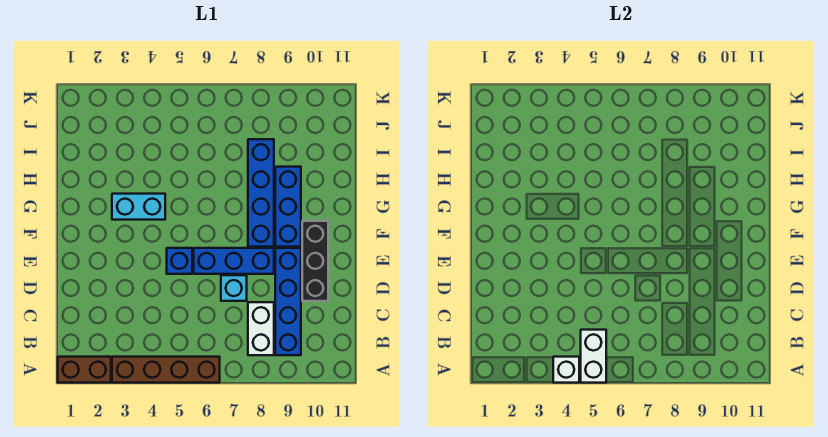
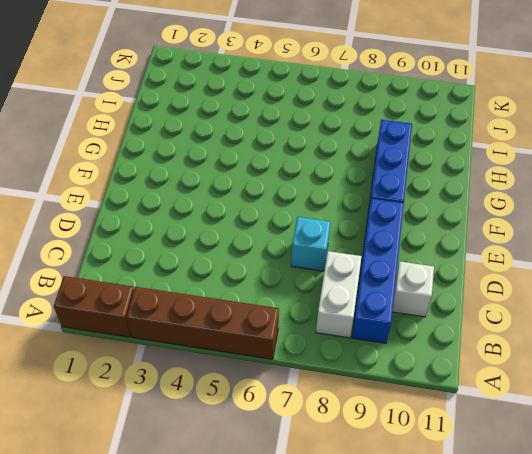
white 1x1 brick [392,262,434,317] -> white 1x1 brick moved to [553,357,579,383]
none -> black 1x3 brick [302,221,328,301]
none -> blue 1x1 brick [167,248,192,274]
none -> blue 1x3 brick [194,248,274,274]

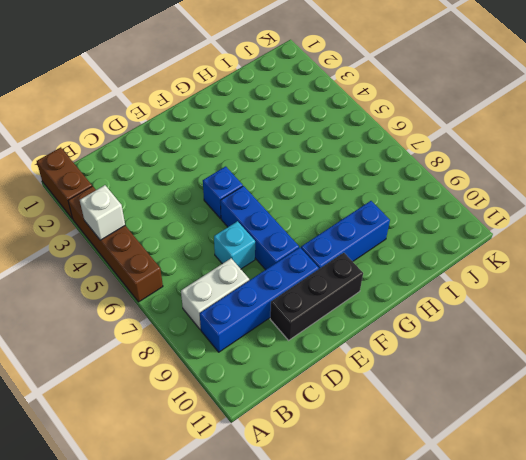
none -> blue 1x4 brick [248,139,274,247]
none -> cyan 1x2 brick [112,194,165,220]
none -> white 1x2 brick [581,330,606,383]

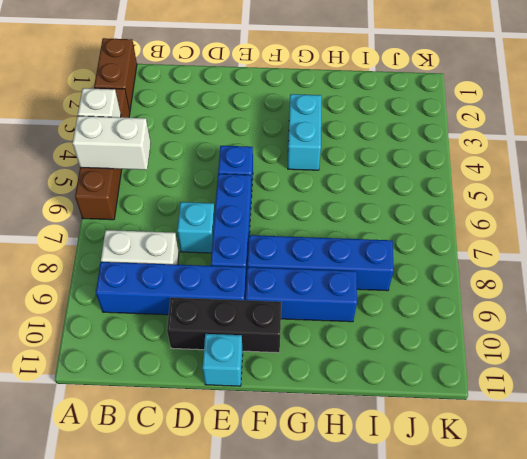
cyan 1x1 brick [202,334,243,386] -> none

